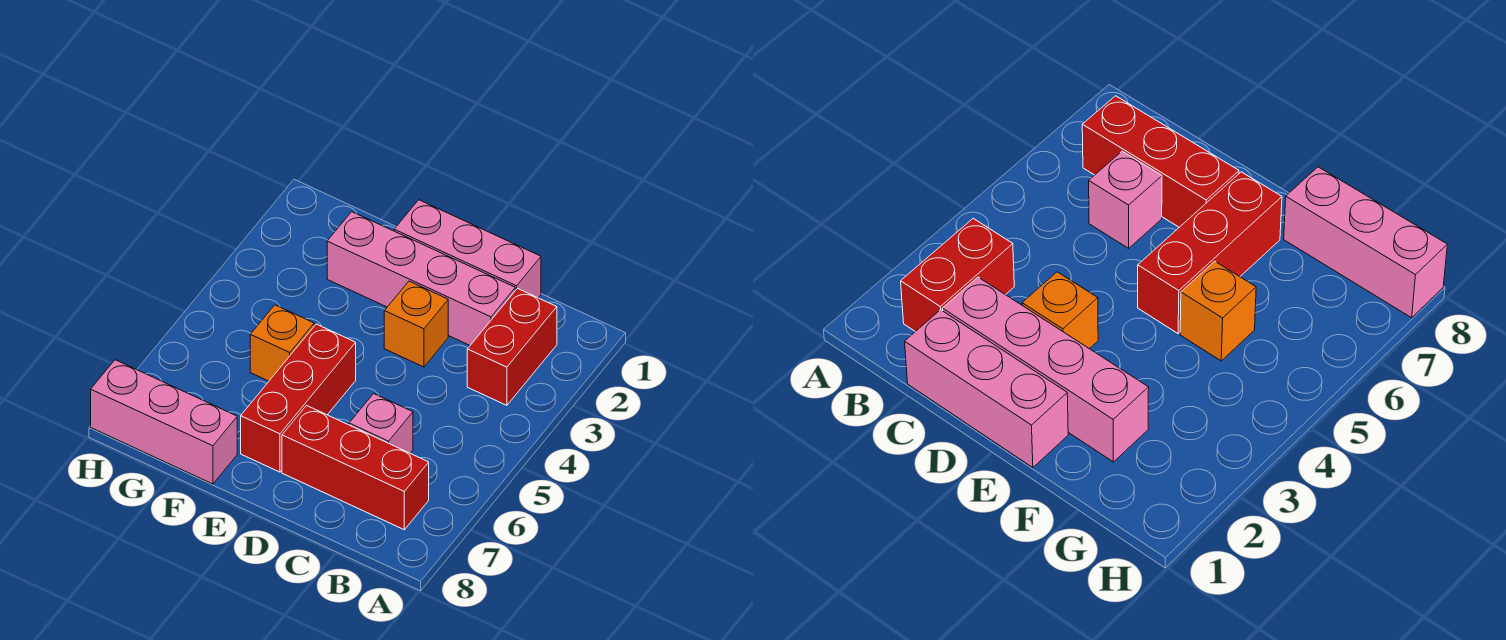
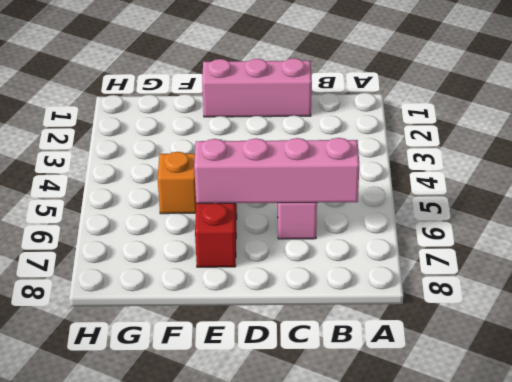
pink 1x4 brick [194,138,359,203] -> pink 1x4 brick moved to [327,212,515,345]
none -> red 1x2 brick [467,289,557,405]
none -> red 1x3 brick [282,406,429,530]

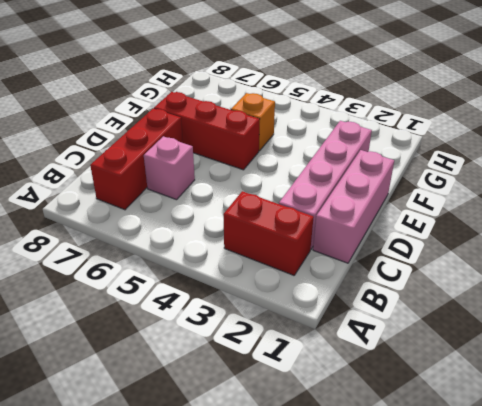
none -> orange 1x1 brick [384,281,448,367]
none -> pink 1x3 brick [91,360,237,484]

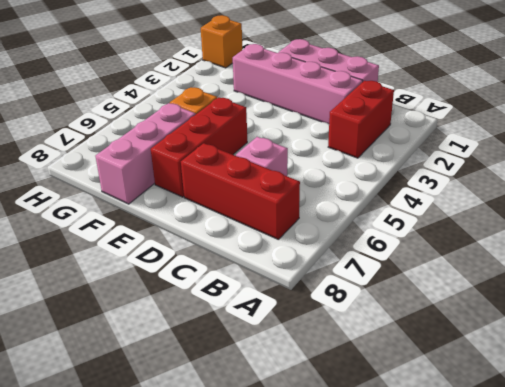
pink 1x3 brick [95,103,196,204] -> pink 1x3 brick turned to [91,360,237,484]
orange 1x1 brick [201,15,242,68] -> orange 1x1 brick moved to [384,281,448,367]

